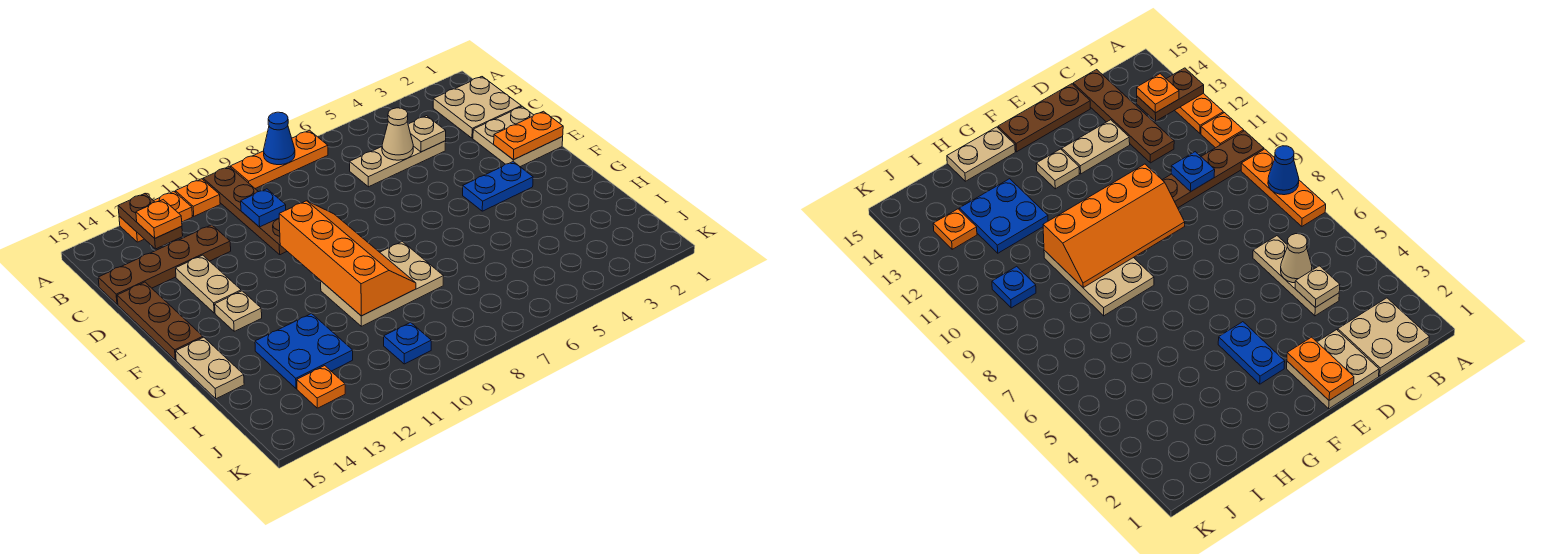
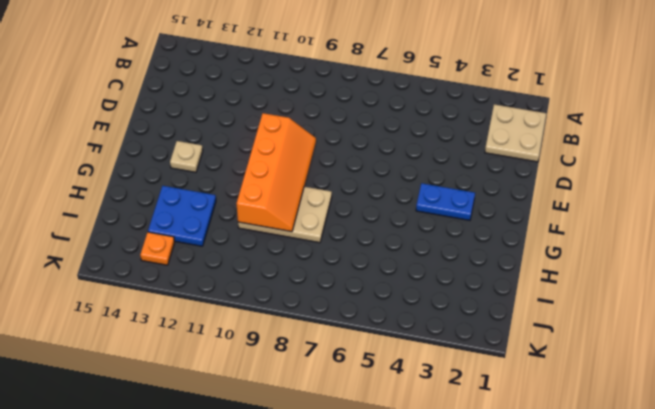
none -> orange 1x3 plate [231,130,328,188]
none -> brown 1x4 plate [203,167,287,255]
none -> orange 1x1 plate [175,179,220,216]

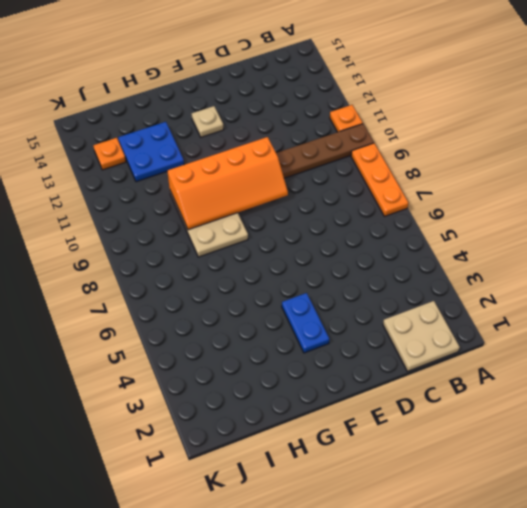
none -> orange 1x2 plate [119,191,192,242]
none -> tan 1x3 plate [350,141,446,187]
none -> brown 1x4 plate [98,225,231,304]

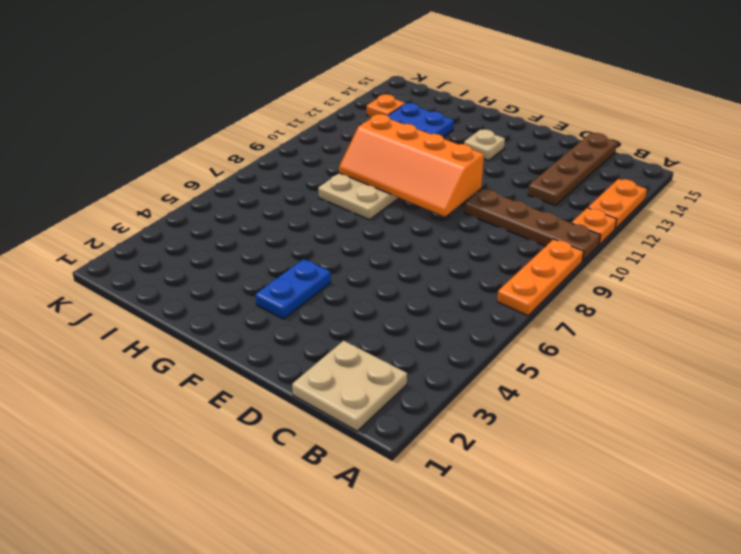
none -> tan 1x3 plate [350,141,446,187]
none -> tan 2x2 plate [473,106,563,167]
none -> tan 1x2 plate [176,255,241,313]

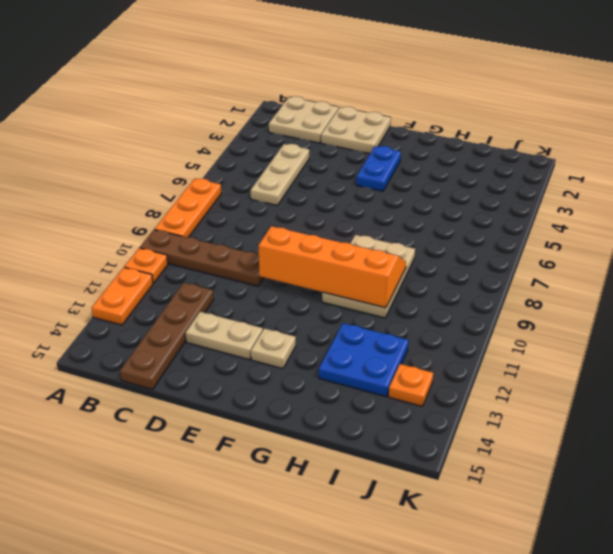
none -> brown 1x3 plate [117,282,203,360]
none -> tan 1x2 plate [176,337,244,399]
none -> blue 1x1 plate [384,322,431,364]

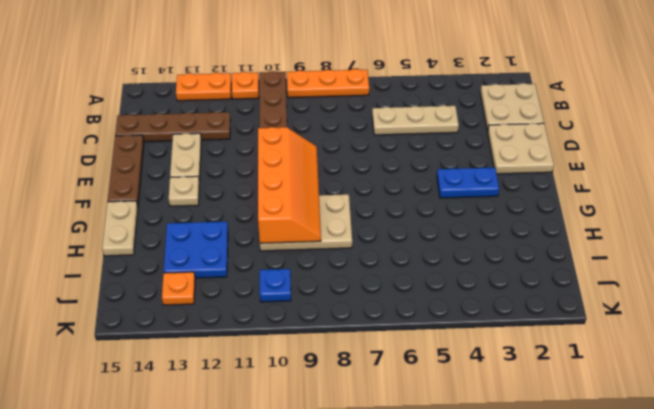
none -> blue 1x1 cone [264,112,295,165]
none -> brown 1x2 plate [118,194,183,249]
none -> tan 1x1 plate [408,116,446,152]

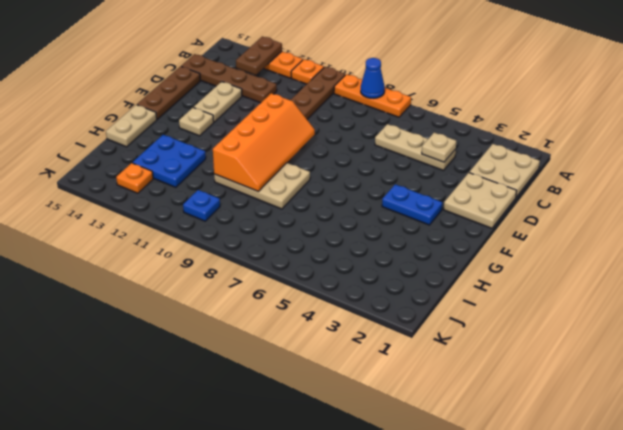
none -> tan 1x1 cone [382,108,413,160]
none -> blue 1x1 plate [241,189,286,227]
none -> orange 1x2 plate [494,111,563,160]

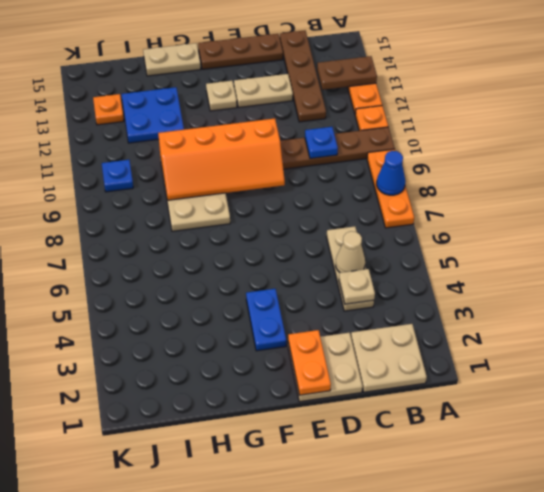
none -> orange 1x1 plate [136,200,182,238]

